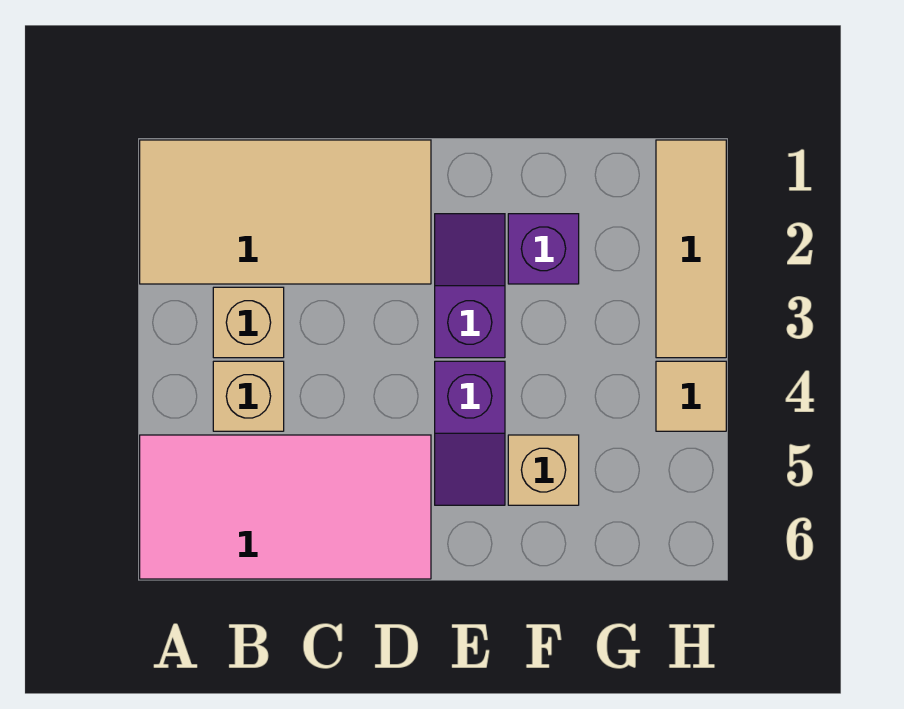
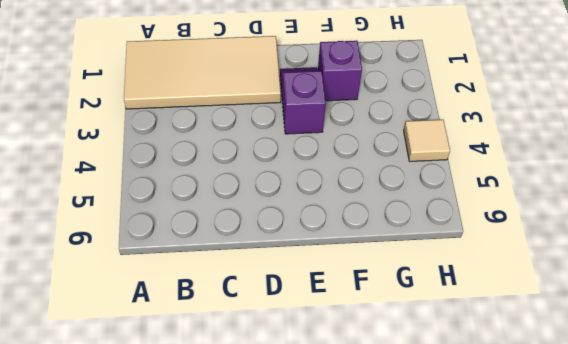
none -> pink 2x4 tile [140,435,431,579]
none -> tan 1x1 brick [213,287,284,358]

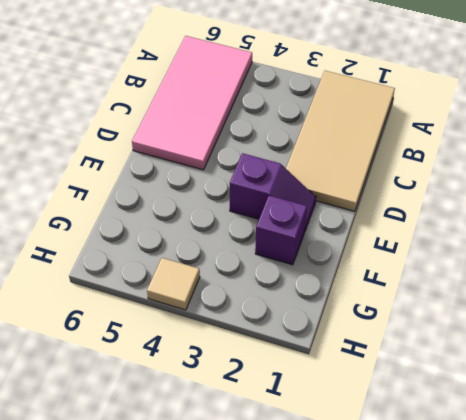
none -> tan 1x1 brick [213,287,284,358]
none -> tan 1x1 brick [213,361,284,431]

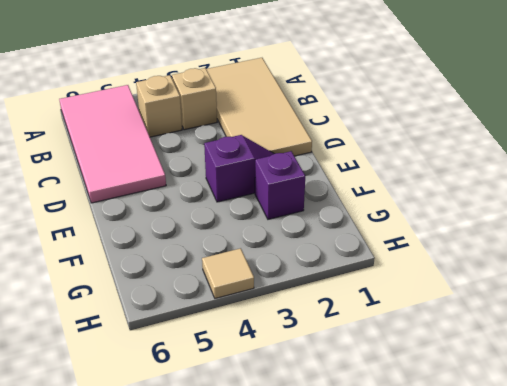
none -> purple 1x2 slope [435,361,505,505]
none -> tan 1x1 brick [508,435,579,505]

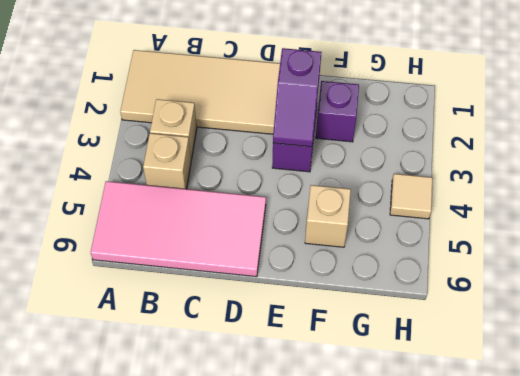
purple 1x2 slope [273,48,321,147] -> purple 1x2 slope moved to [435,361,505,505]
none -> tan 1x3 tile [656,140,726,358]

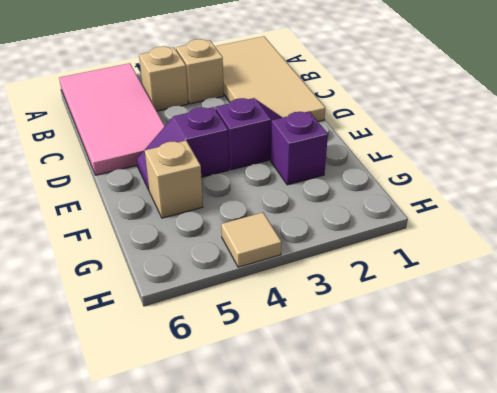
none -> tan 1x3 tile [656,140,726,358]

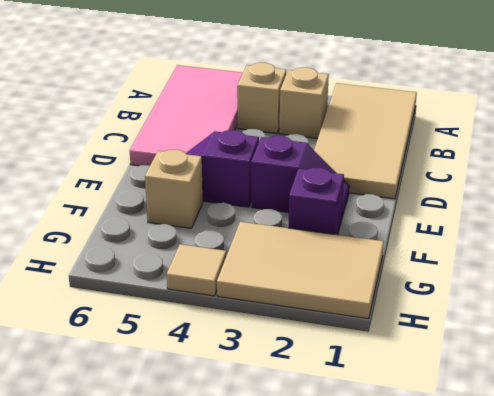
tan 2x3 tile [217,222,384,319] -> tan 1x3 tile [656,140,726,358]

